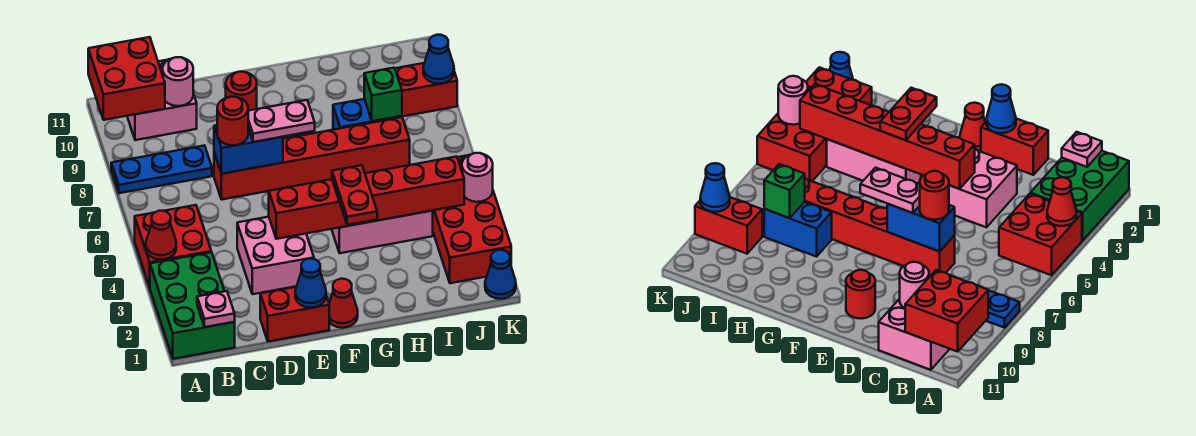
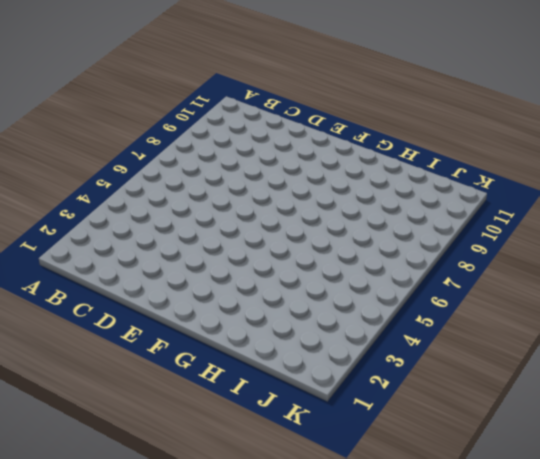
none -> green 2x3 brick [150,252,235,359]
none -> red 2x2 brick [135,205,211,287]
none -> blue 1x3 plate [111,145,212,193]

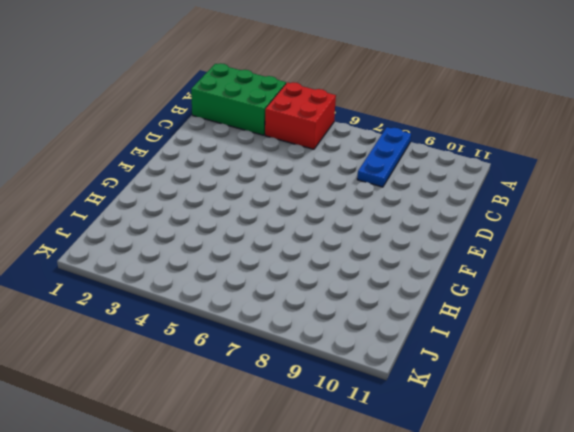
none -> pink 2x2 brick [127,59,197,140]
none -> red 1x2 brick [260,287,329,342]
none -> pink 2x2 brick [237,217,314,294]

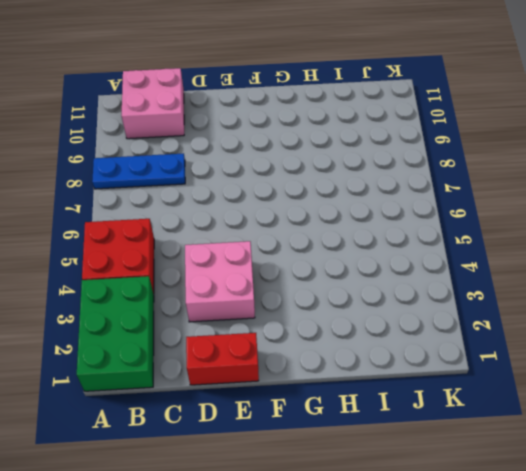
none -> red 1x6 brick [214,117,410,200]
none -> red 1x1 round brick [226,72,257,111]
none -> red 1x1 cone [329,279,358,328]

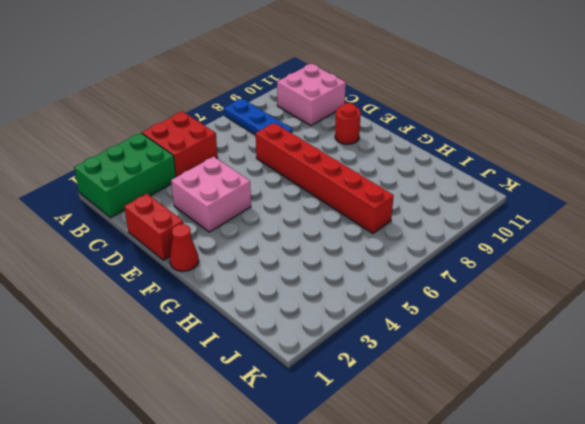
none -> pink 1x3 brick [332,211,433,253]
none -> blue 1x2 brick [333,99,402,130]
none -> red 2x4 brick [433,155,511,283]

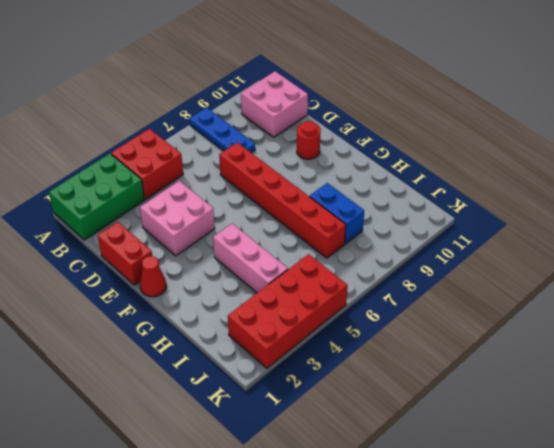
none -> red 1x2 brick [395,63,457,116]
none -> blue 1x1 cone [485,250,516,299]
none -> red 1x1 cone [146,211,176,260]

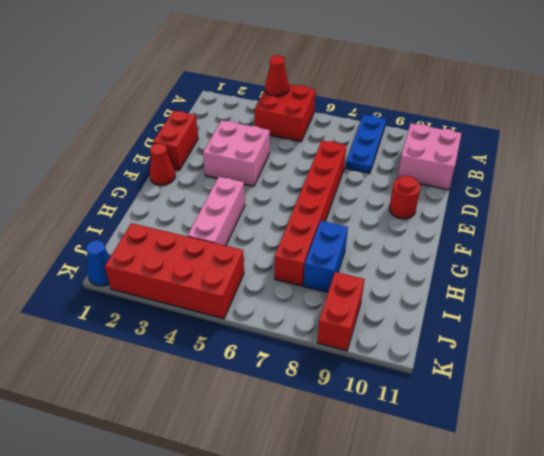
none -> green 2x3 brick [150,252,235,359]
none -> red 2x2 brick [88,37,165,120]
none -> pink 1x1 plate [197,291,235,327]

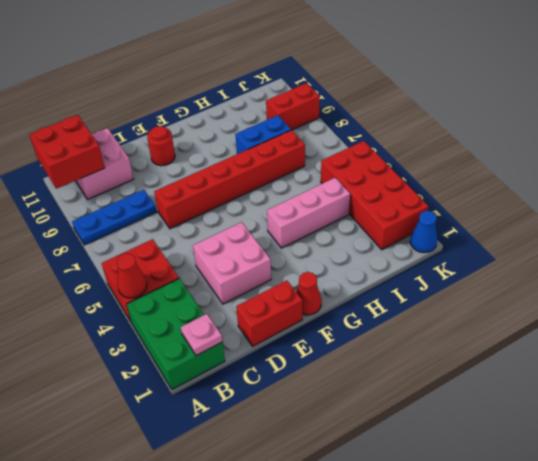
none -> pink 1x1 round brick [163,57,193,106]
none -> blue 1x2 brick [214,125,283,174]
none -> blue 1x1 cone [295,259,326,308]

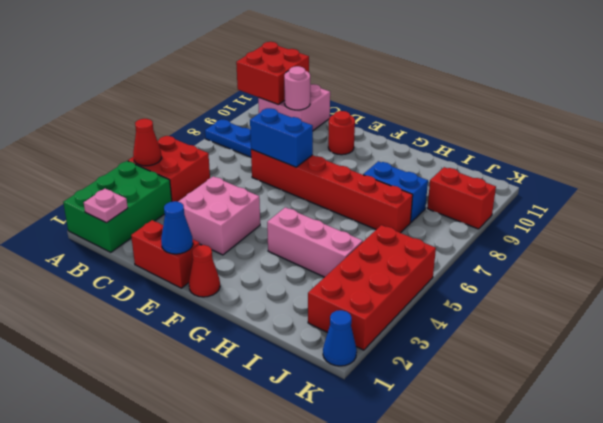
none -> red 1x6 brick [269,157,464,239]
none -> green 1x1 brick [364,68,402,121]
none -> pink 1x1 round brick [462,153,493,202]

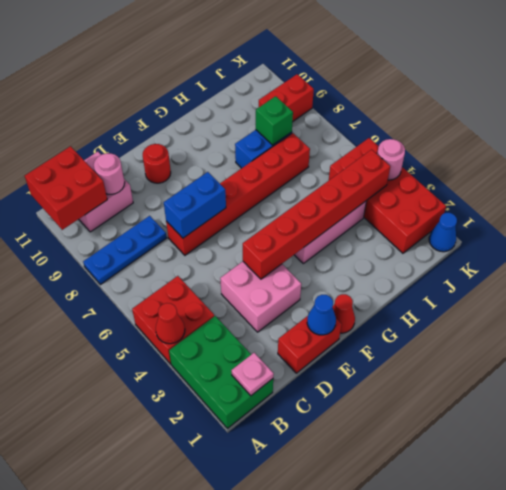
none -> blue 1x1 cone [423,35,454,84]
none -> red 1x1 round brick [217,97,248,145]
none -> pink 1x2 plate [248,100,315,142]

